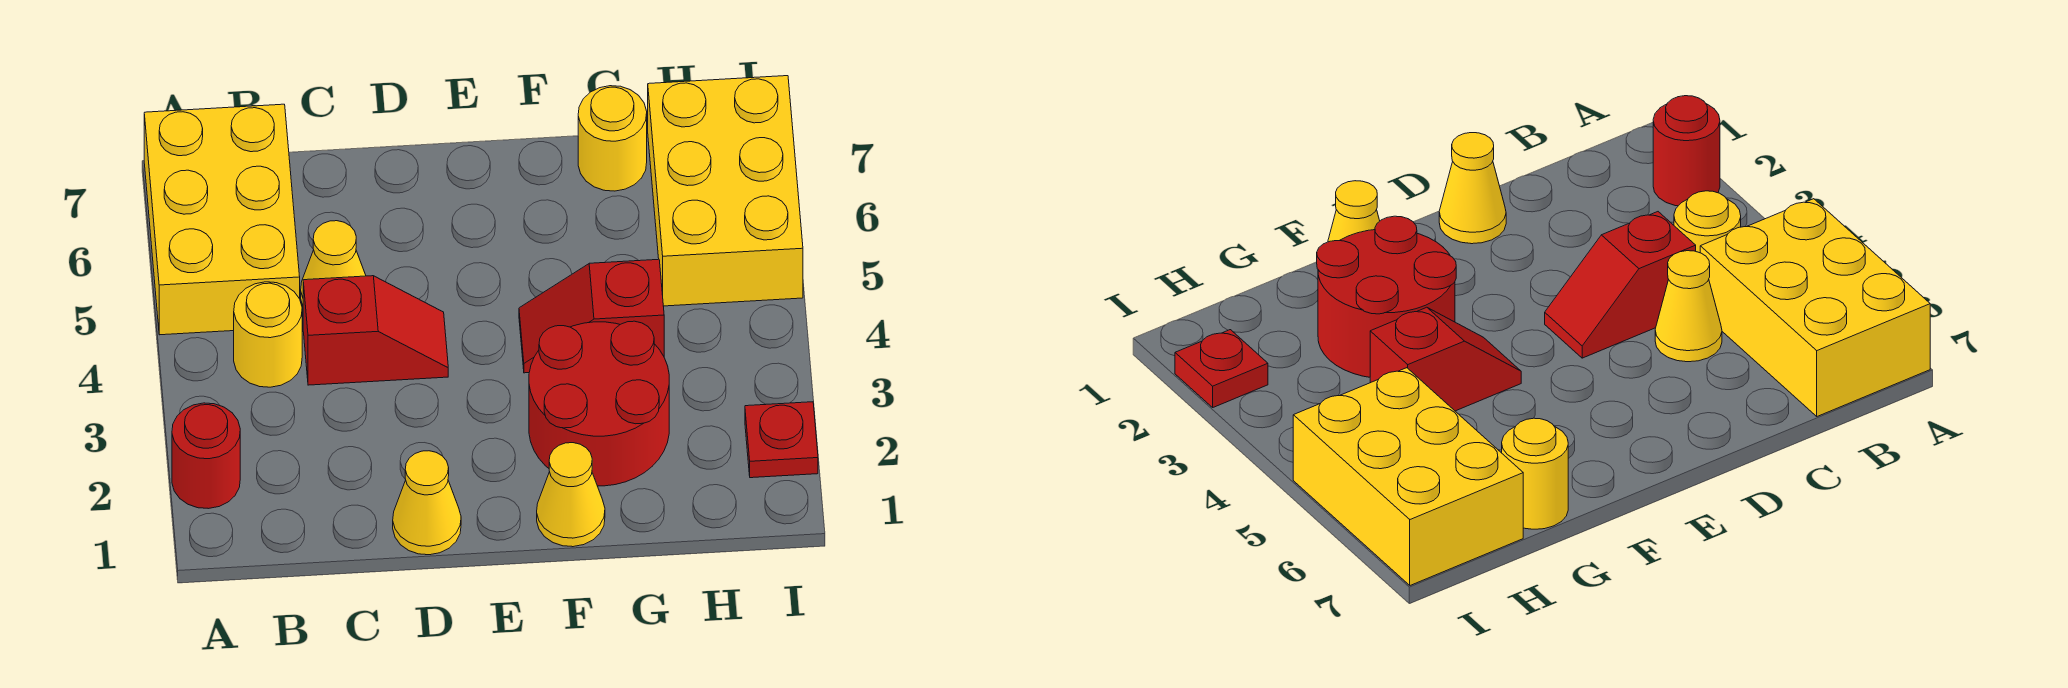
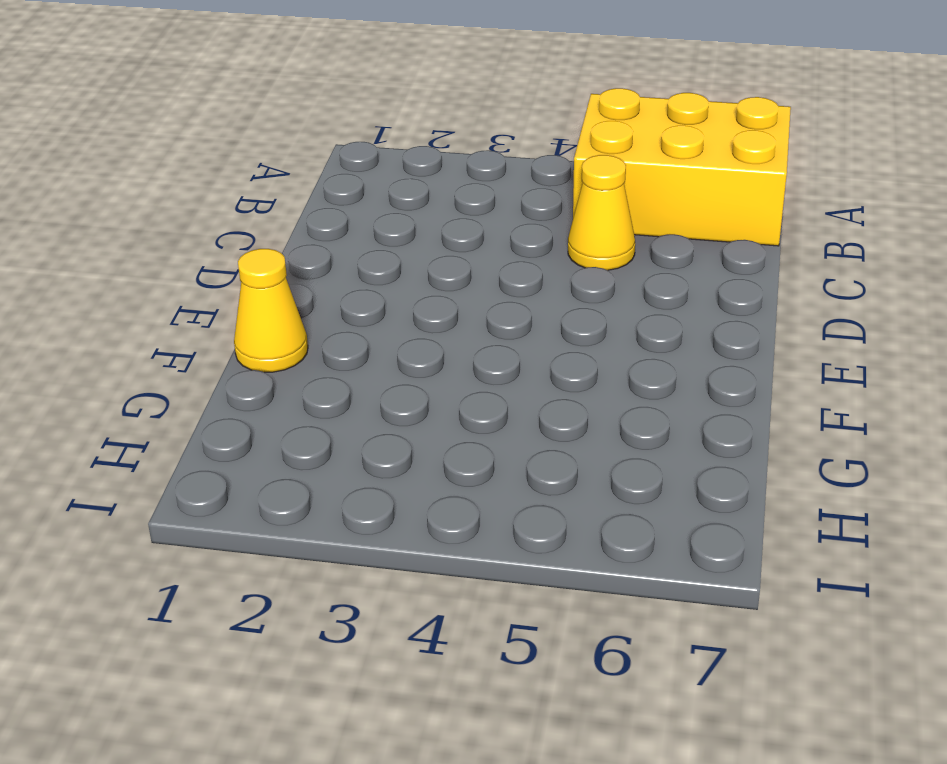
none -> red 1x1 round brick [172,403,240,509]
none -> yellow 1x1 round brick [234,282,302,387]
none -> red 1x2 slope [303,276,448,385]

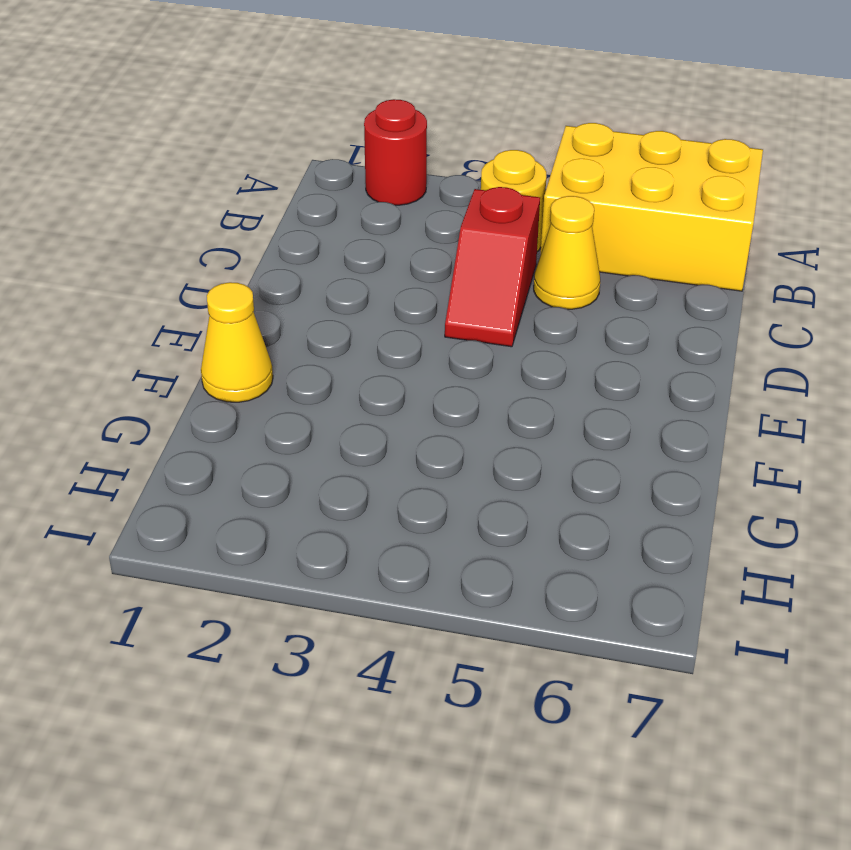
none -> yellow 1x1 cone [393,451,461,555]
none -> red 2x2 round brick [529,321,669,486]
none -> red 1x2 slope [519,259,664,373]

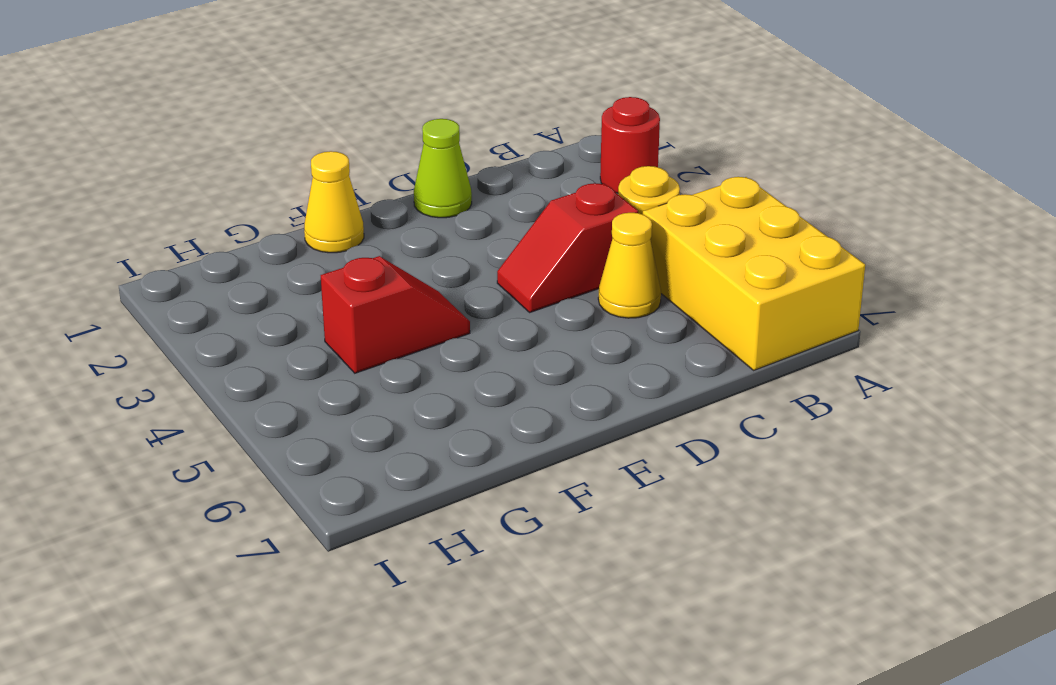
lime 1x1 cone [414,119,472,218] -> yellow 1x1 cone [393,451,461,555]
none -> red 2x2 round brick [529,321,669,486]
none -> yellow 1x1 round brick [578,86,647,191]
none -> yellow 2x3 brick [648,76,803,306]

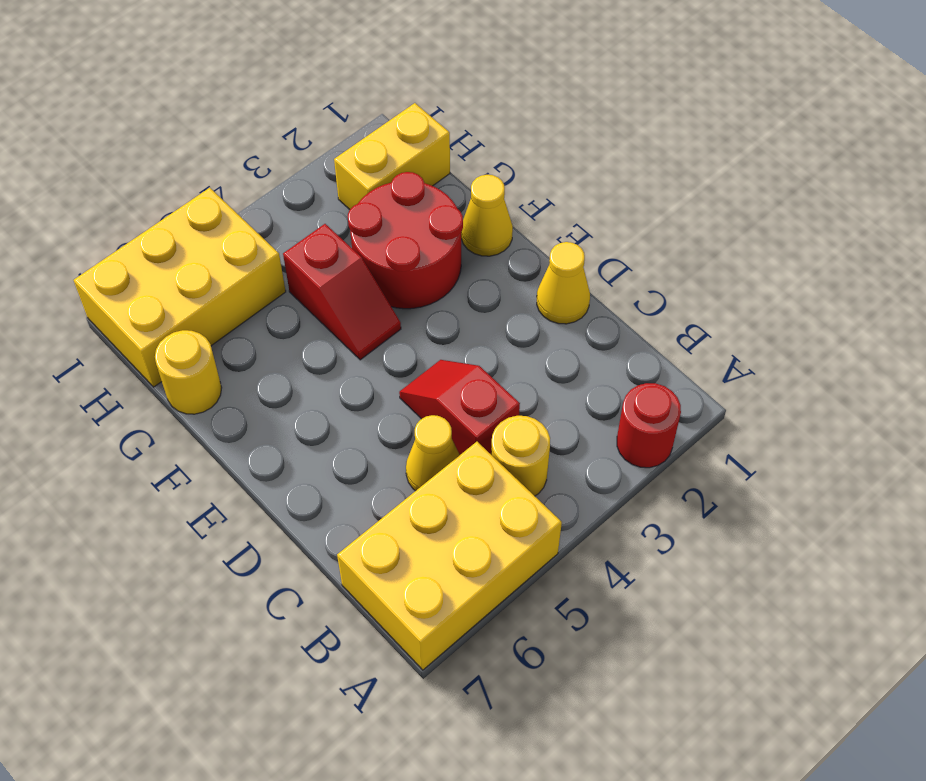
yellow 1x2 brick [334,103,450,210] -> none
none -> red 1x1 plate [745,402,818,478]

